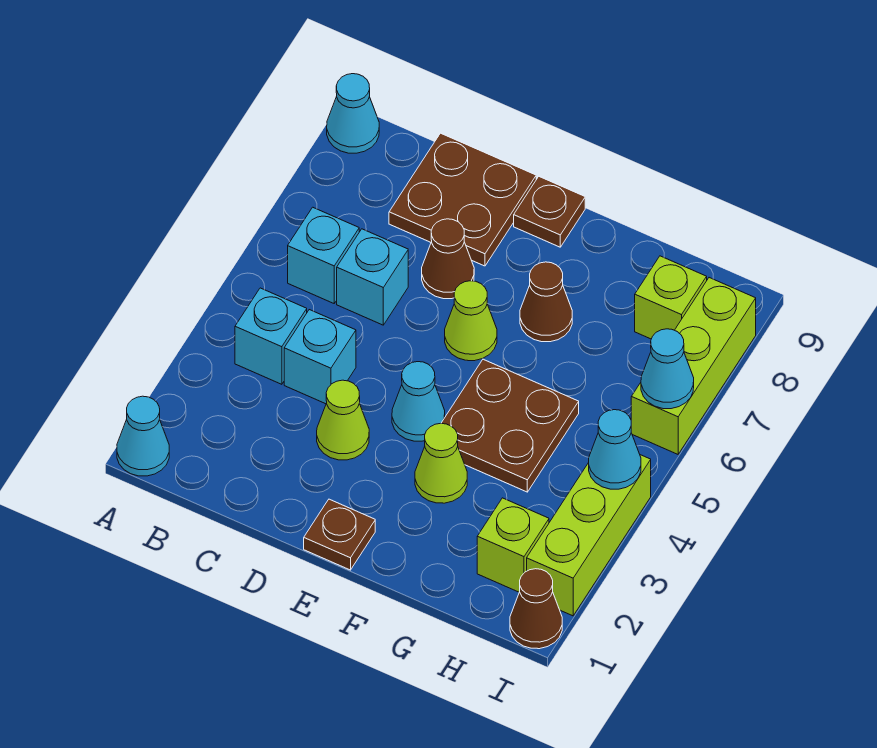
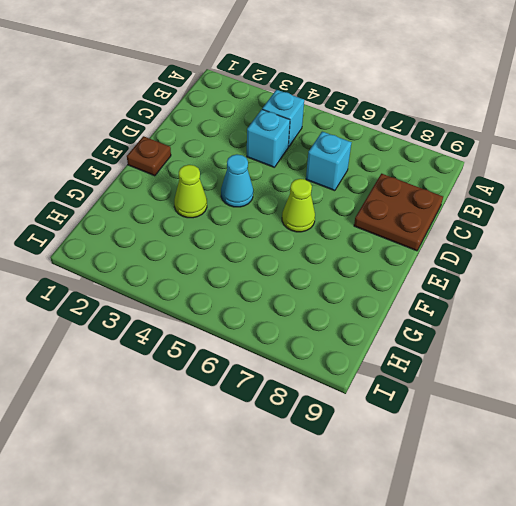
none -> cyan 1x1 cone [117,396,169,476]
none -> cyan 1x1 cone [327,74,379,153]
none -> cyan 1x1 brick [288,207,359,303]

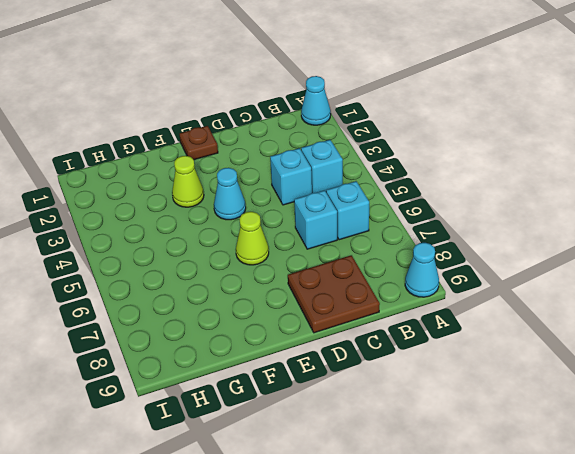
none -> lime 1x1 cone [317,380,369,460]
none -> brown 1x1 cone [422,219,474,299]
none -> brown 1x1 plate [514,177,585,247]

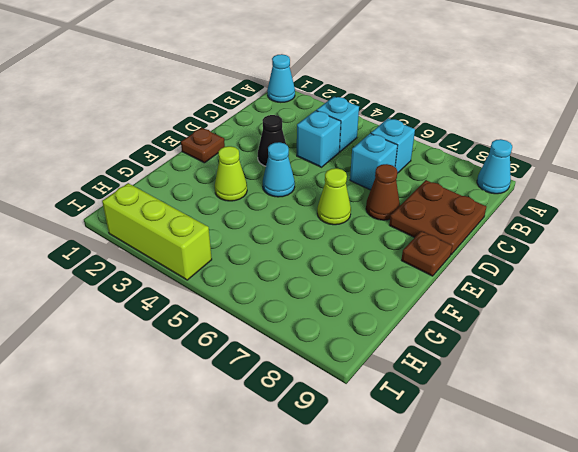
black 1x1 cone [258,115,286,166] -> lime 1x1 cone [317,380,369,460]
none -> brown 2x2 plate [441,359,579,492]
none -> brown 1x1 cone [520,262,572,342]
none -> lime 1x1 brick [477,498,549,592]

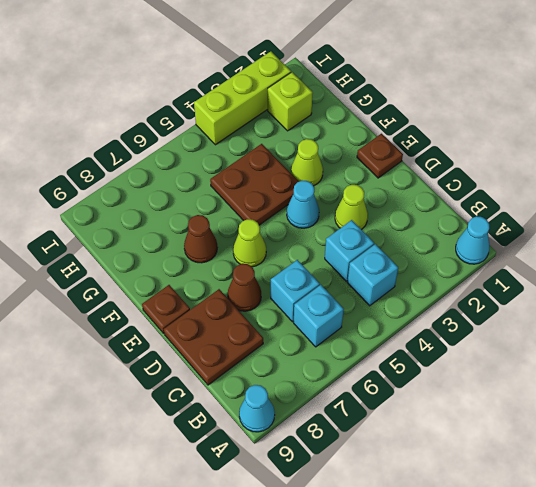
none -> lime 1x1 brick [635,256,707,339]
none -> brown 1x1 cone [510,569,562,649]
none -> lime 1x3 brick [631,278,756,454]

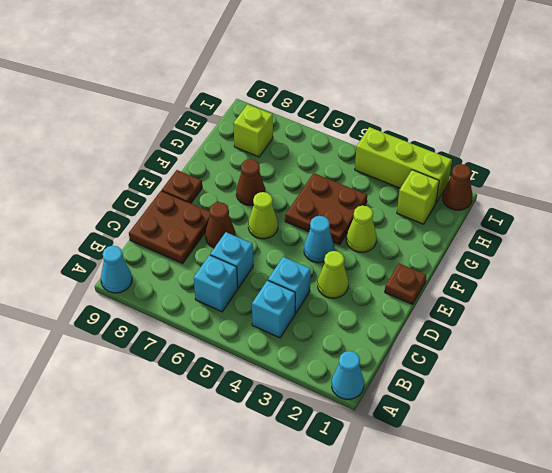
none -> lime 1x3 brick [631,278,756,454]
none -> cyan 1x1 cone [589,410,641,489]
none -> cyan 1x1 cone [641,329,694,409]

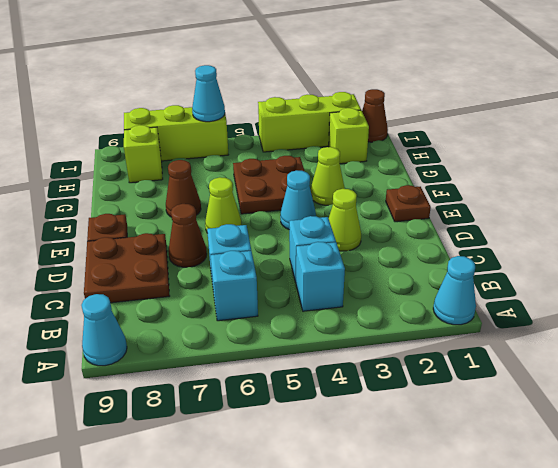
none -> cyan 1x1 cone [589,410,641,489]

